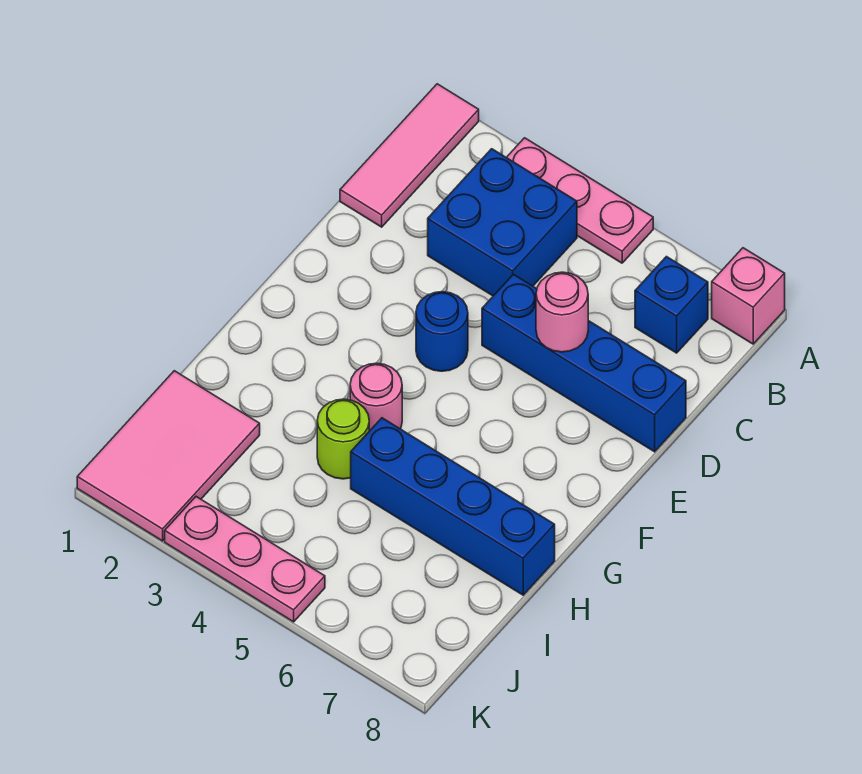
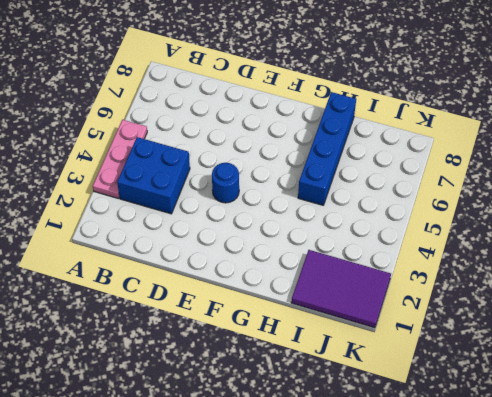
purple 2x3 tile [291,250,391,328] -> pink 2x3 tile [77,371,260,541]
none -> pink 1x3 tile [340,84,479,227]
none -> pink 1x1 brick [712,248,785,344]
none -> blue 1x1 brick [635,257,708,353]

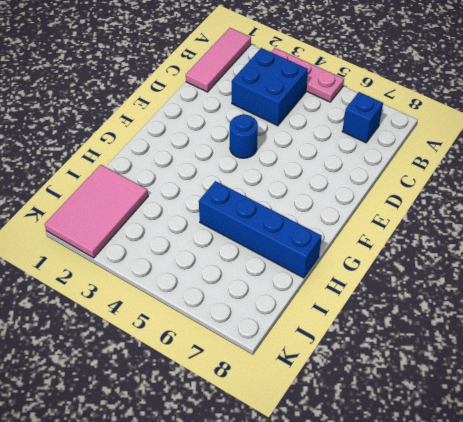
none -> pink 1x1 brick [712,248,785,344]
none -> blue 1x4 brick [482,274,686,452]
none -> pink 1x1 round brick [350,363,402,431]

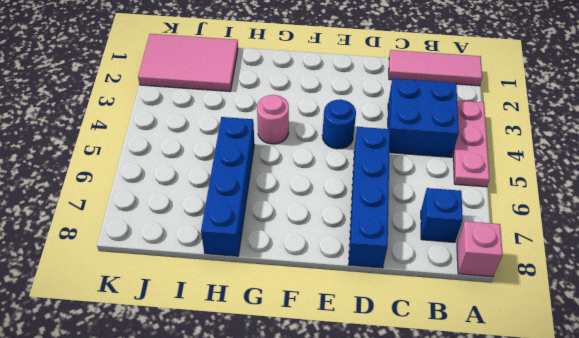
none -> lime 1x1 round brick [317,399,369,479]
none -> pink 1x3 plate [165,497,325,622]
none -> pink 1x1 round brick [536,272,588,352]

